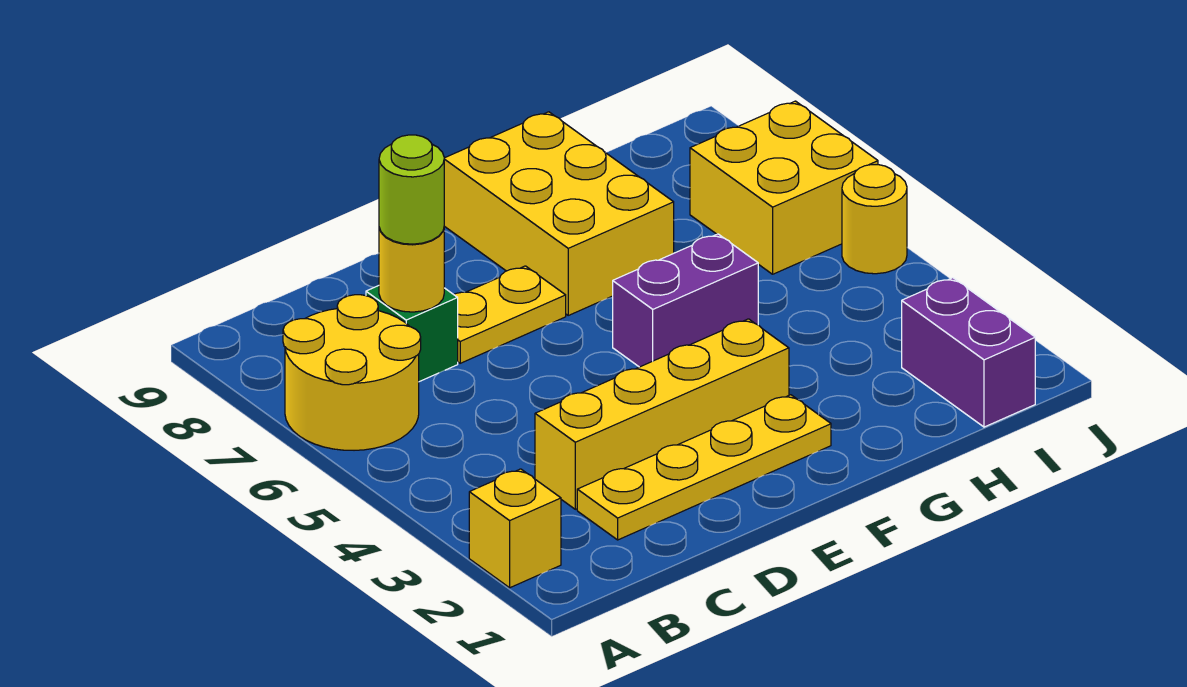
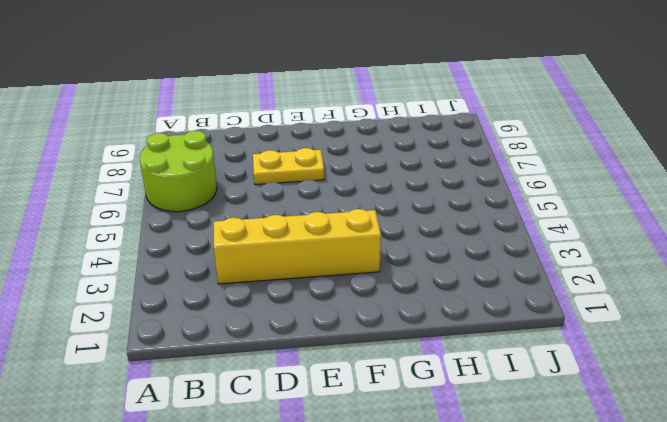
lime 2x2 round brick [140,131,217,212] -> yellow 2x2 round brick [283,295,421,450]
none -> yellow 1x1 brick [469,469,561,588]
none -> yellow 1x4 plate [577,395,831,540]
none -> green 1x1 brick [366,286,458,382]

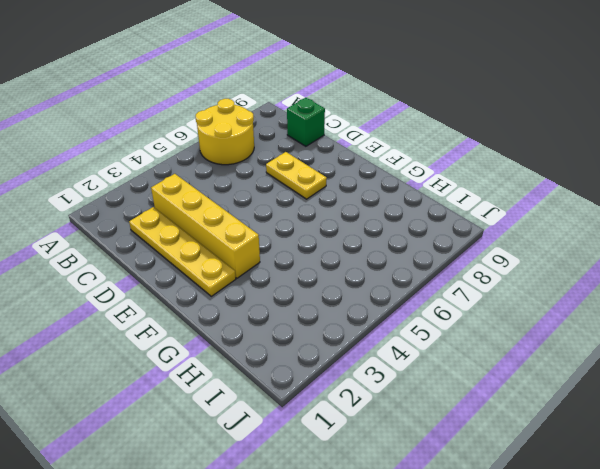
green 1x1 brick [287,98,325,146] -> green 1x1 brick moved to [366,286,458,382]
none -> yellow 1x1 brick [469,469,561,588]
none -> purple 1x2 brick [613,234,758,367]
none -> yellow 2x3 brick [444,112,674,315]

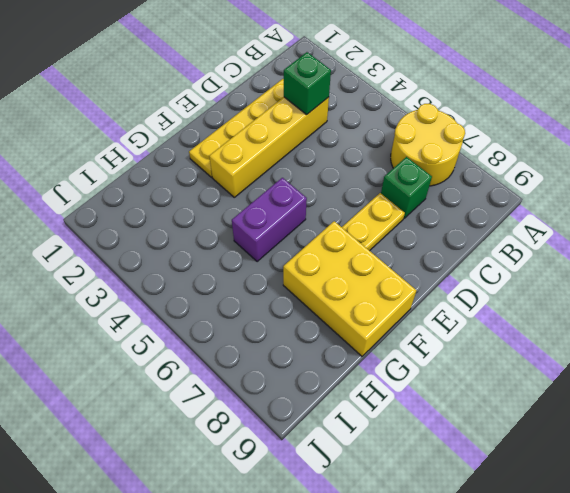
green 1x1 brick [284,52,331,114] -> none
none -> yellow 1x1 brick [469,469,561,588]
none -> purple 1x2 brick [902,278,1035,427]
none -> yellow 2x2 brick [690,101,878,274]

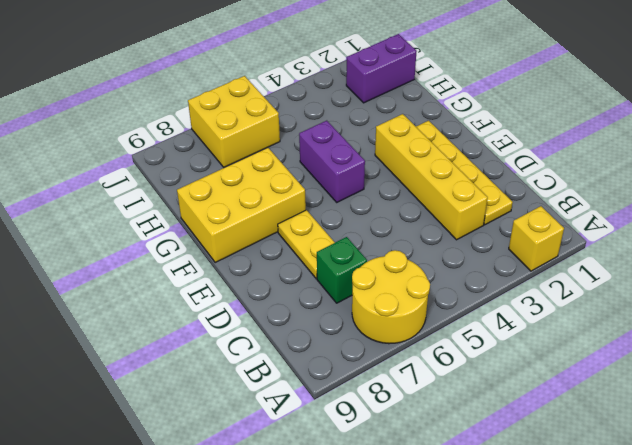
none -> yellow 1x1 round brick [842,165,907,274]
none -> yellow 1x1 round brick [379,228,444,312]
none -> lime 1x1 round brick [379,135,444,244]

